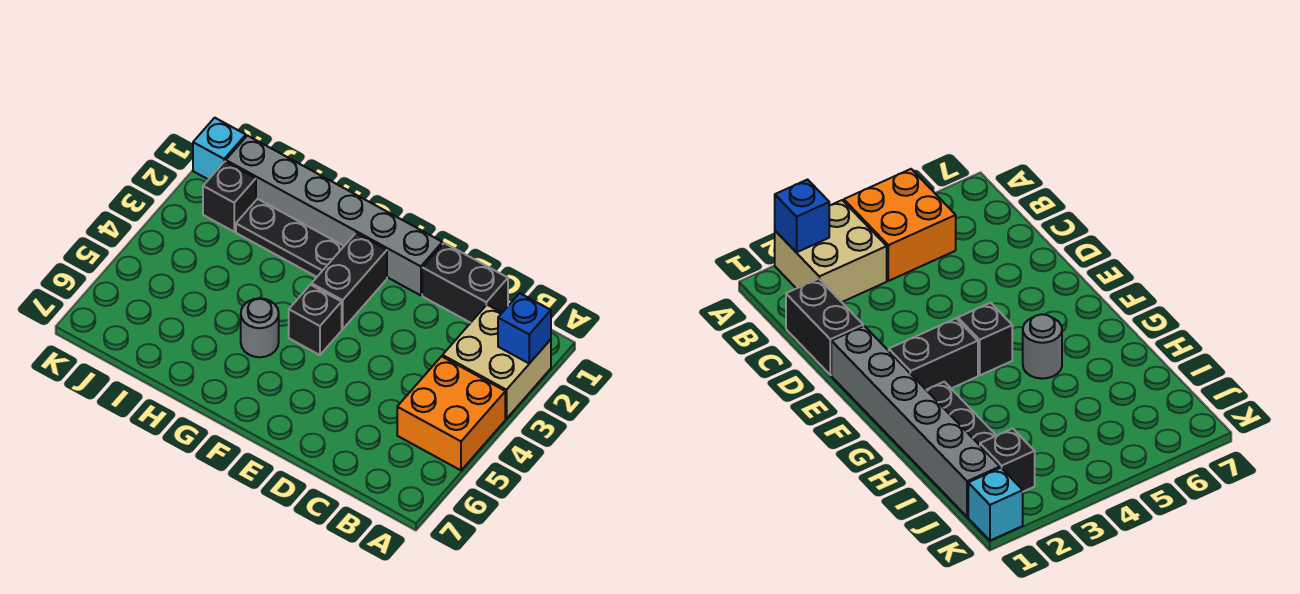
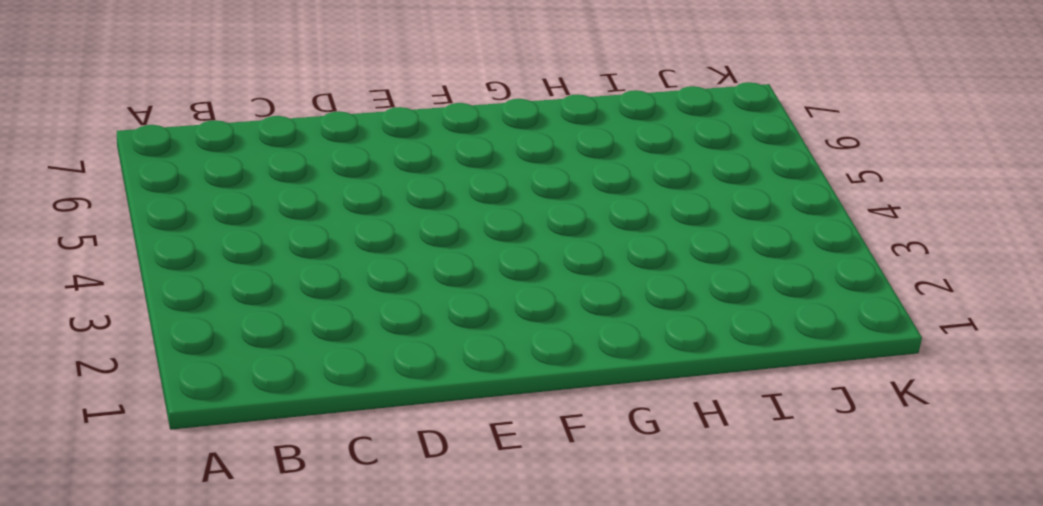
none -> tan 2x2 brick [443,305,551,419]
none -> orange 2x2 brick [397,356,505,470]

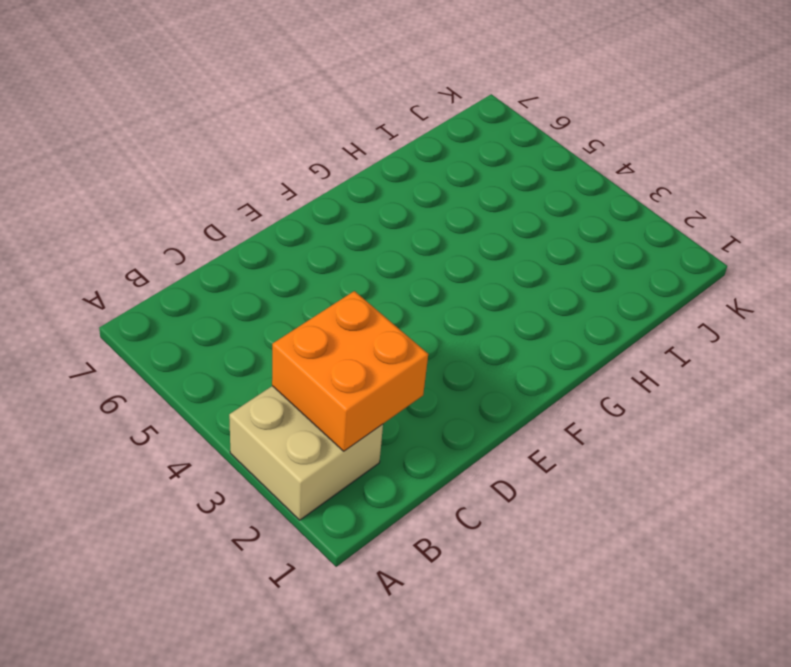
orange 2x2 brick [272,291,428,451] -> orange 2x2 brick moved to [397,356,505,470]
none -> black 1x2 brick [422,243,508,323]
none -> grey 1x6 brick [226,136,442,295]

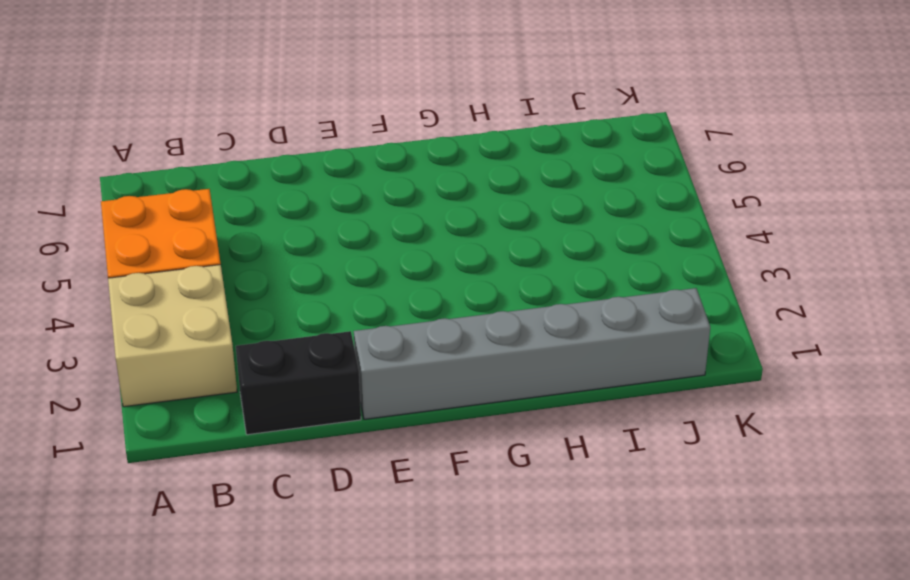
none -> black 1x2 brick [311,233,387,329]
none -> black 1x1 brick [289,285,342,355]

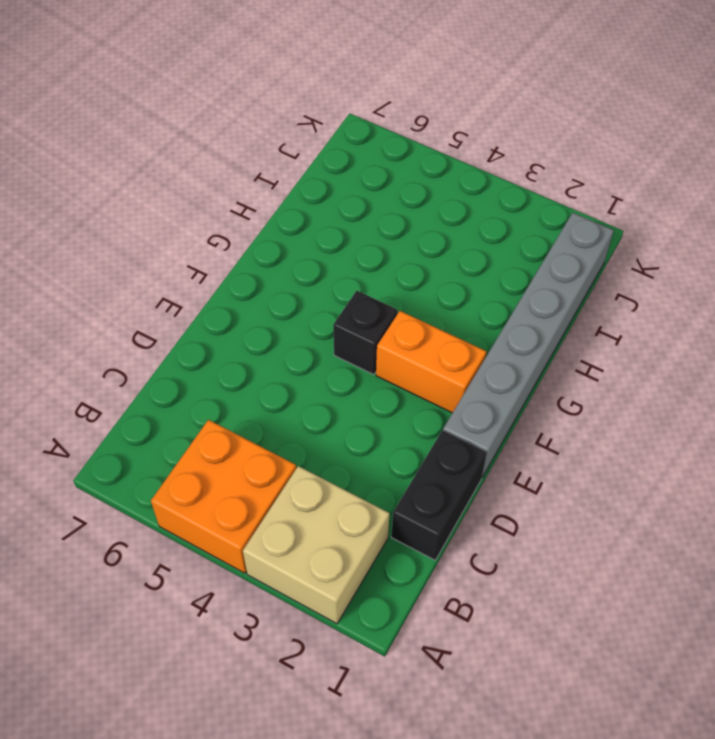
orange 1x2 brick [376,311,487,413] -> black 1x2 brick [311,233,387,329]
none -> black 1x3 plate [236,199,344,277]
none -> grey 1x1 round brick [241,298,279,357]

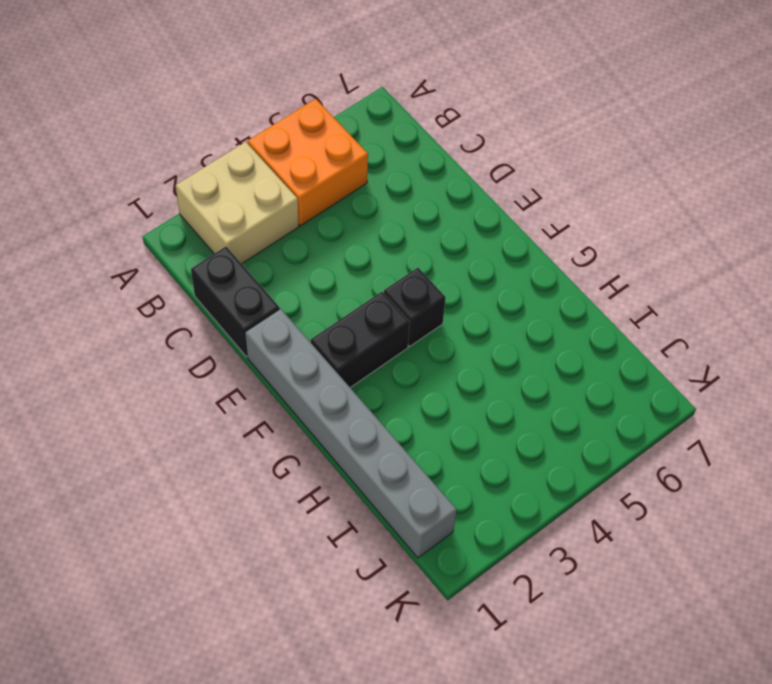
none -> black 1x3 plate [236,199,344,277]
none -> grey 1x1 round brick [241,298,279,357]

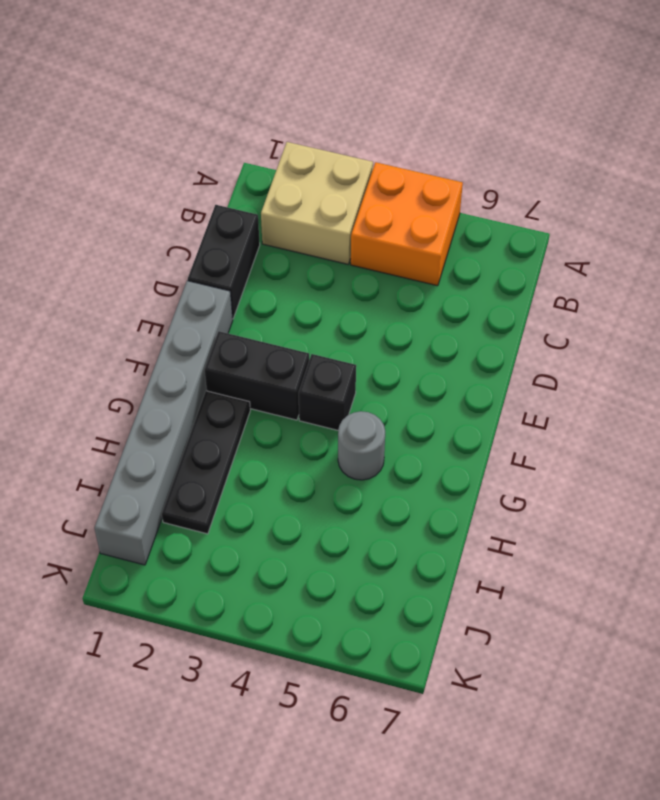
none -> black 1x1 brick [203,161,256,232]
none -> cyan 1x1 brick [193,118,246,180]

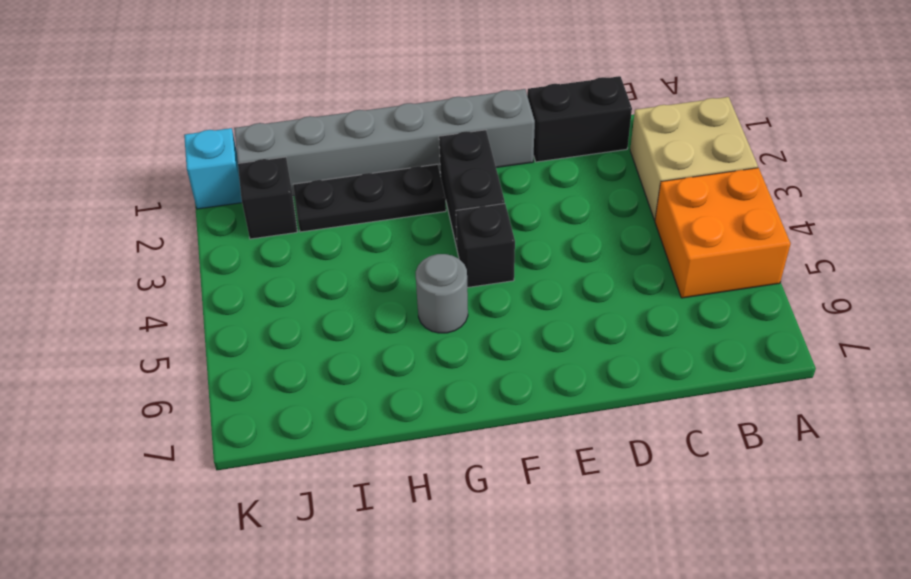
none -> blue 1x1 brick [498,293,551,363]

